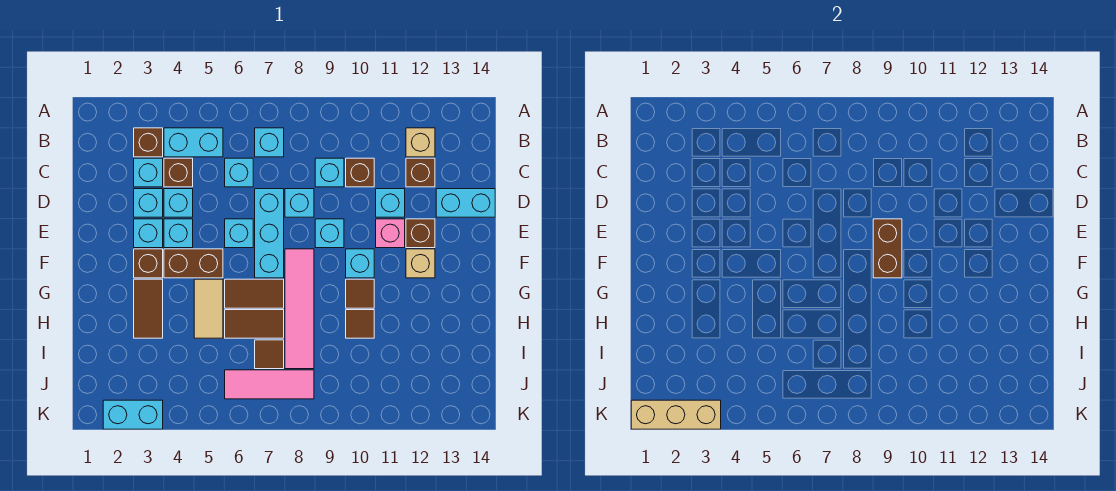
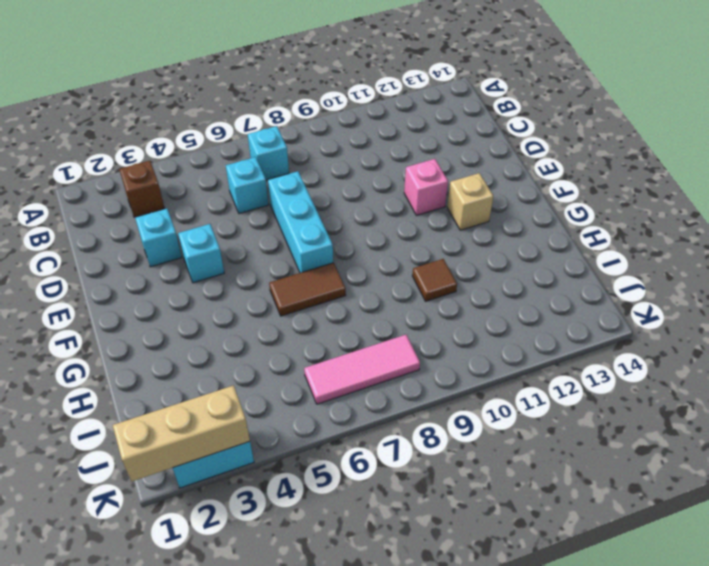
none -> cyan 1x2 brick [164,128,223,157]
none -> tan 1x1 brick [406,128,435,157]
none -> cyan 1x1 brick [134,158,163,187]
none -> brown 1x1 brick [164,158,193,187]

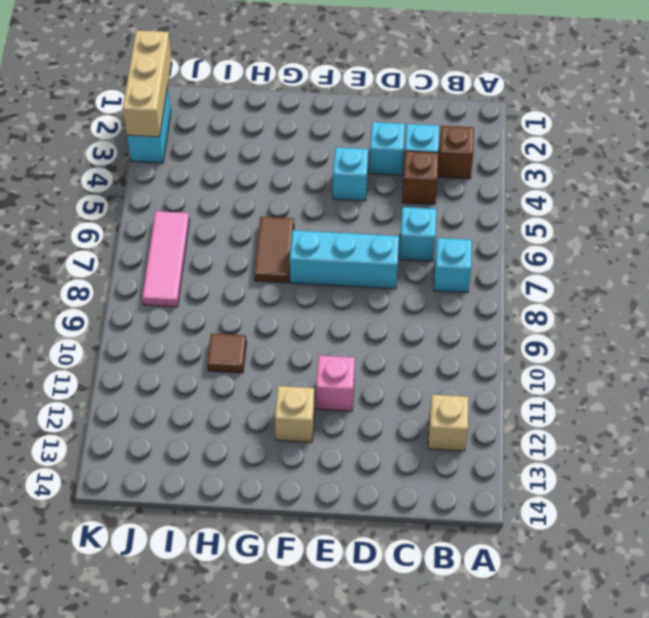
none -> cyan 1x2 brick [164,128,223,157]
none -> cyan 1x1 brick [315,158,344,187]
none -> brown 1x1 brick [346,158,374,187]
none -> brown 1x1 brick [406,158,435,187]

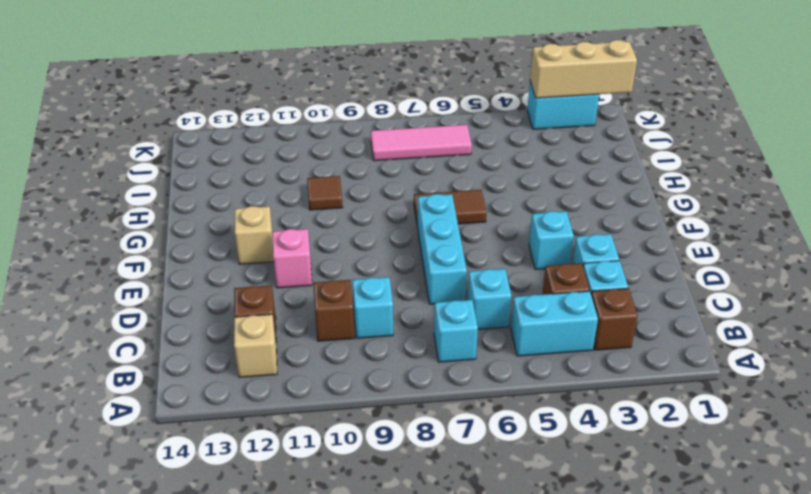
none -> cyan 1x1 brick [164,189,193,217]
none -> cyan 1x1 brick [285,189,314,217]
none -> cyan 1x1 brick [376,189,405,217]
none -> cyan 1x2 brick [436,189,495,217]

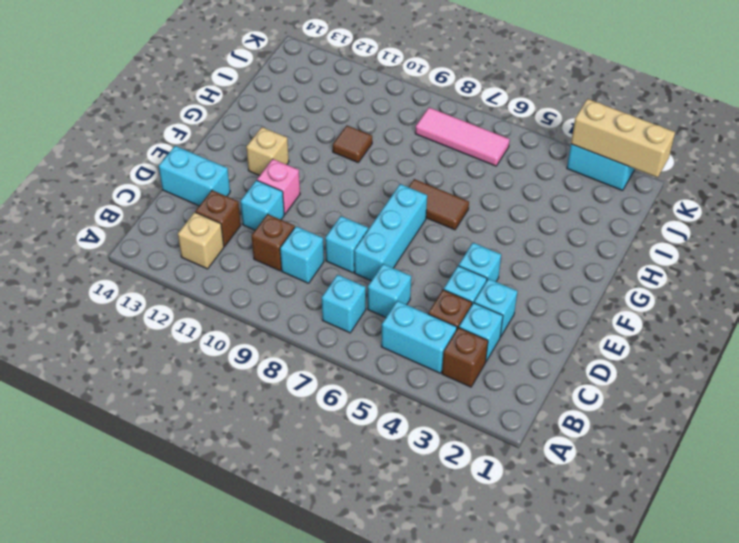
none -> cyan 1x1 brick [134,219,163,248]
none -> cyan 1x1 brick [225,219,253,248]
none -> cyan 1x1 brick [315,219,344,248]
none -> brown 1x1 brick [406,219,435,248]

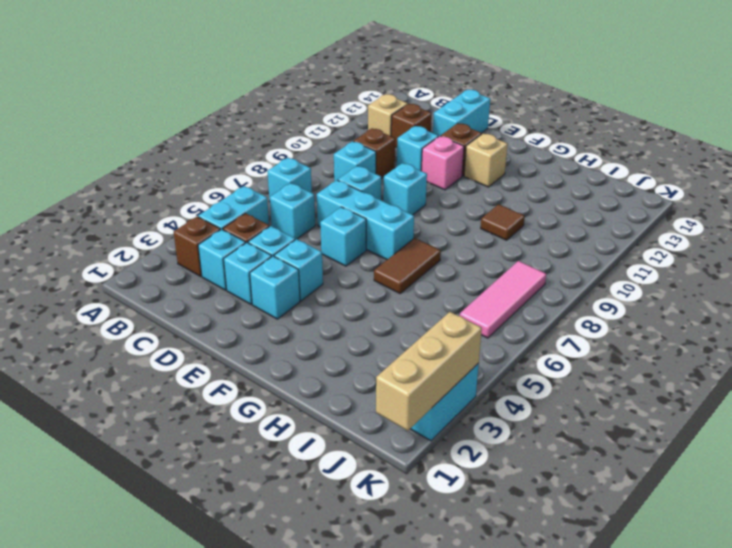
none -> brown 1x1 brick [134,249,163,278]
none -> brown 1x2 brick [164,249,223,278]
none -> pink 1x4 tile [285,249,314,369]
none -> cyan 1x1 brick [346,249,374,278]

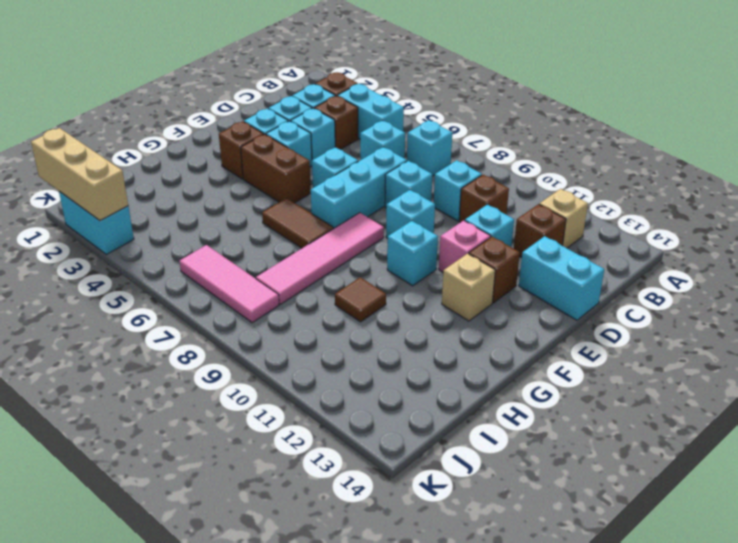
none -> brown 1x2 tile [134,279,163,338]
none -> tan 1x2 tile [194,279,223,338]
none -> brown 1x1 tile [346,279,374,308]
none -> brown 1x2 tile [225,310,284,338]

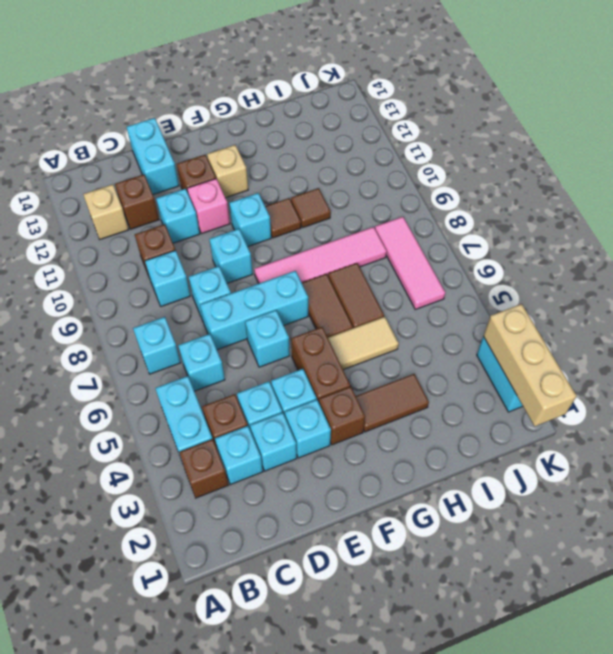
none -> brown 1x1 tile [255,340,284,369]
none -> brown 1x2 brick [873,219,902,278]

